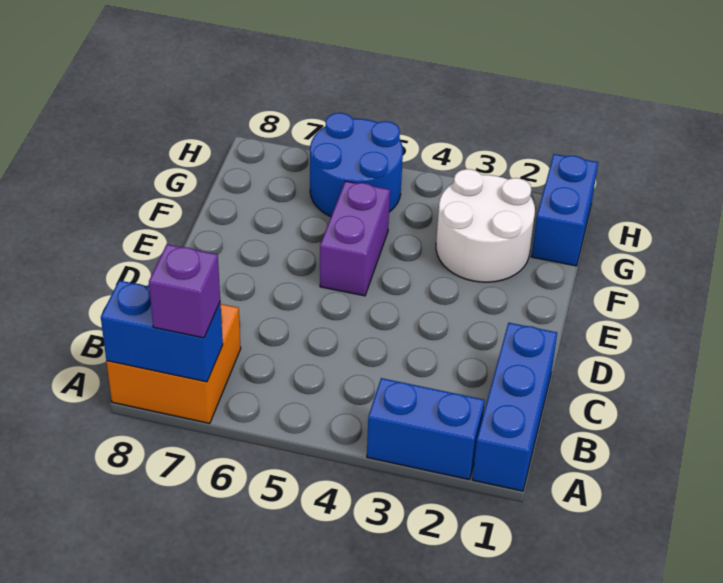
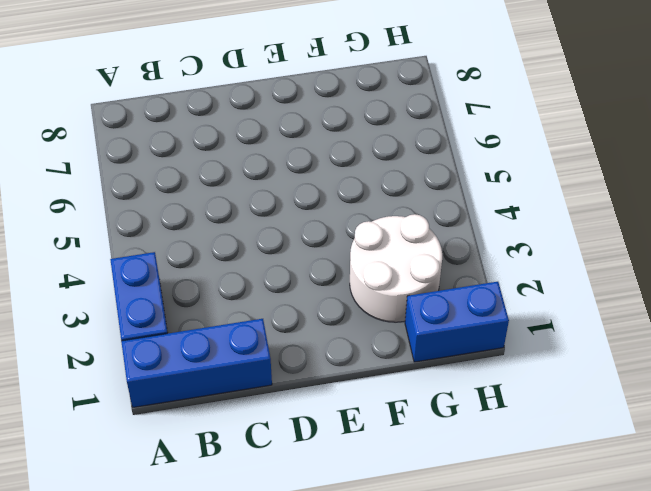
none -> orange 2x2 brick [106,304,241,423]
none -> purple 1x2 brick [320,181,390,296]

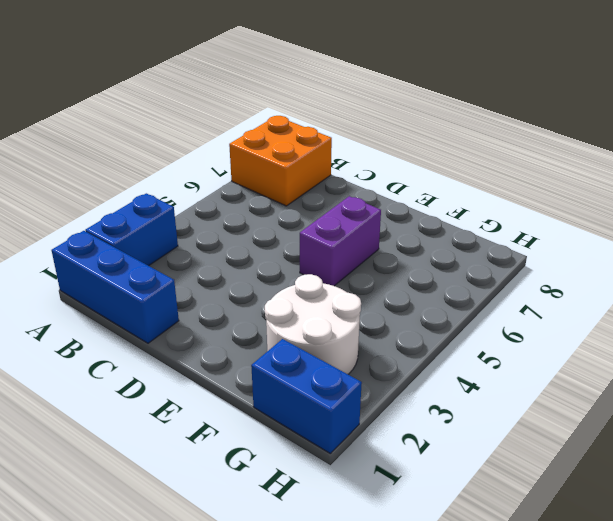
purple 1x2 brick [300,196,381,286] -> purple 1x2 brick turned to [320,181,390,296]
none -> blue 2x2 round brick [310,113,403,217]
none -> blue 1x2 brick [101,280,223,382]

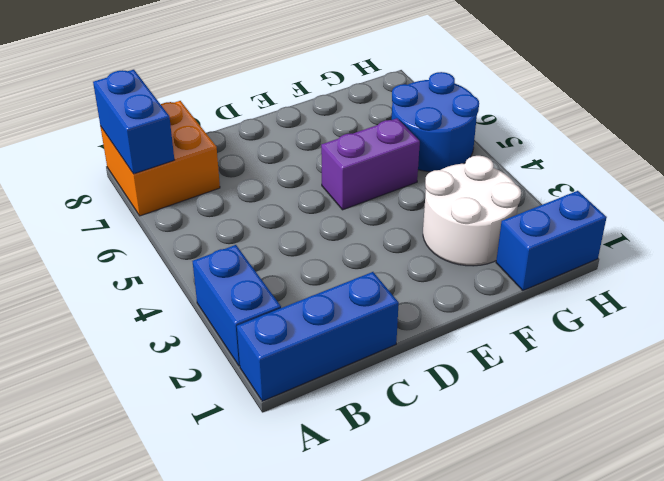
none -> purple 1x1 brick [149,244,220,338]

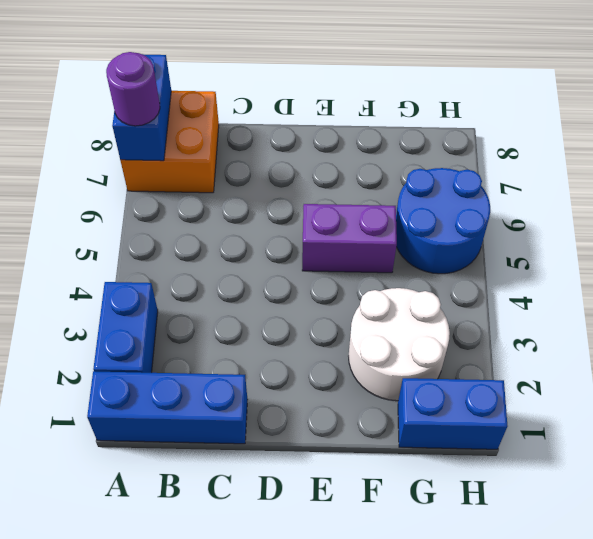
purple 1x1 round brick [106,52,160,126] -> purple 1x1 brick [149,244,220,338]

